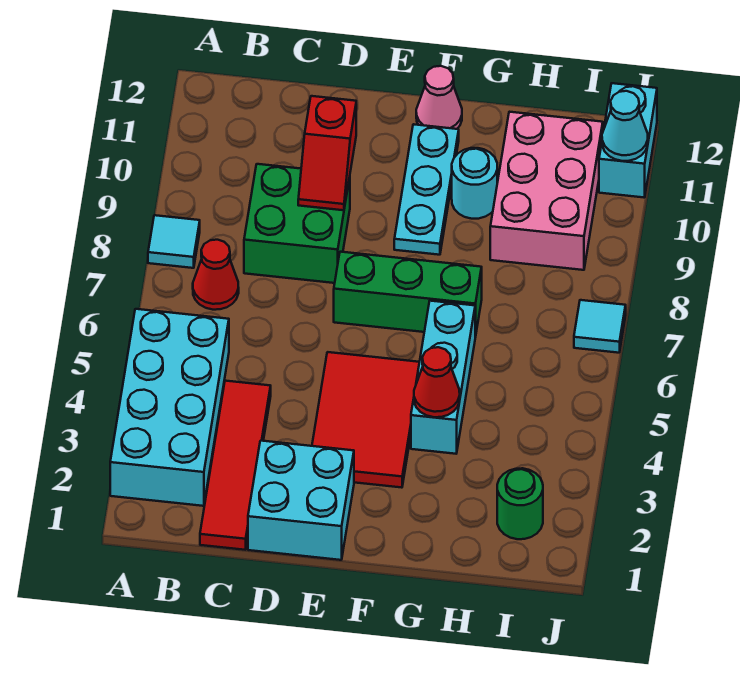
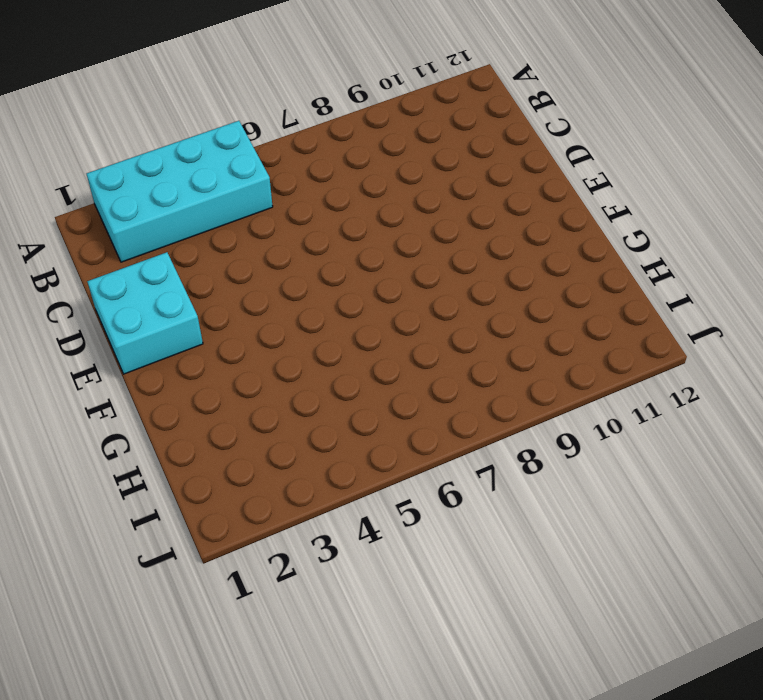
none -> cyan 1x1 tile [148,215,200,268]
none -> red 1x1 cone [193,240,239,310]
none -> red 1x4 tile [200,381,271,550]

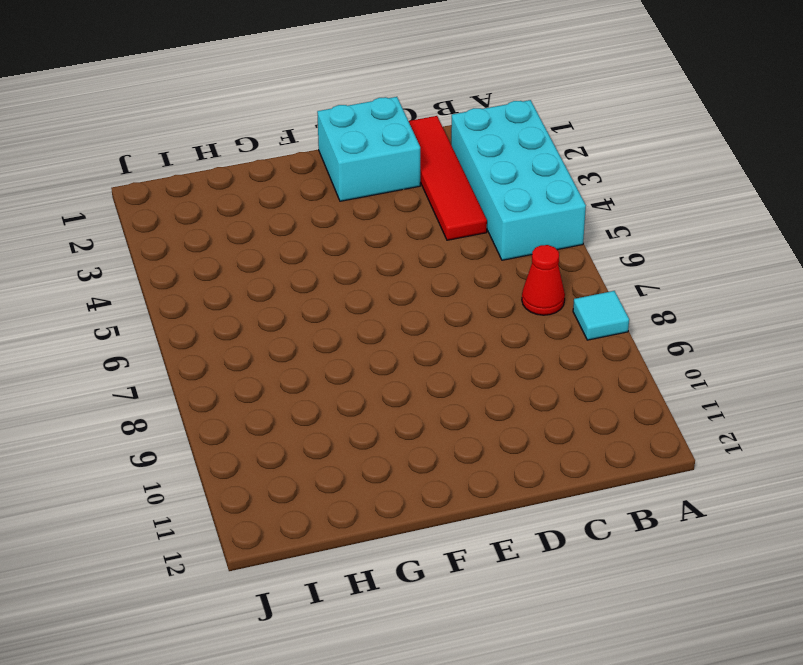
none -> green 2x2 brick [244,164,350,283]
none -> red 2x3 tile [312,352,419,488]
none -> green 1x3 brick [334,252,482,337]

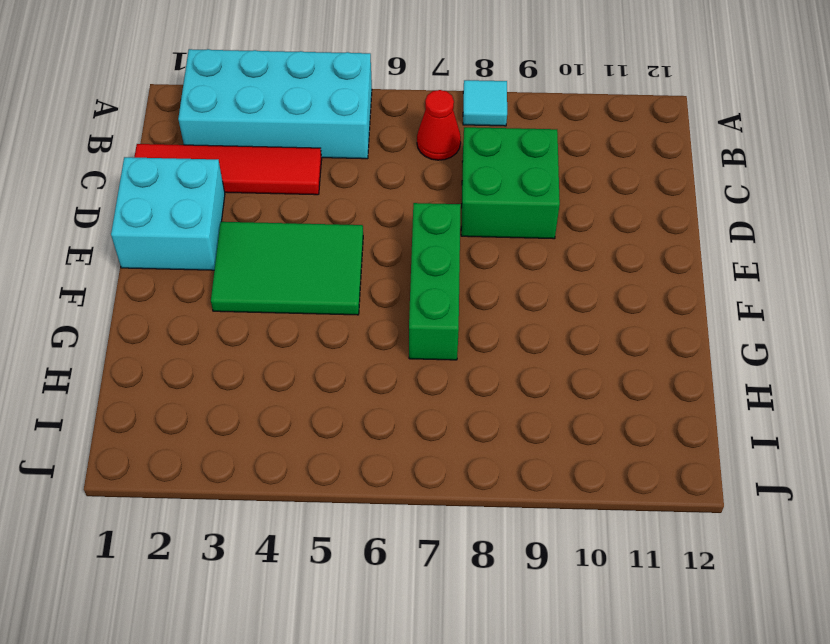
green 2x3 tile [211,222,363,315] -> red 2x3 tile [312,352,419,488]
none -> cyan 1x3 plate [394,124,459,255]
none -> pink 1x1 cone [416,66,462,129]
none -> cyan 1x3 brick [411,301,475,454]

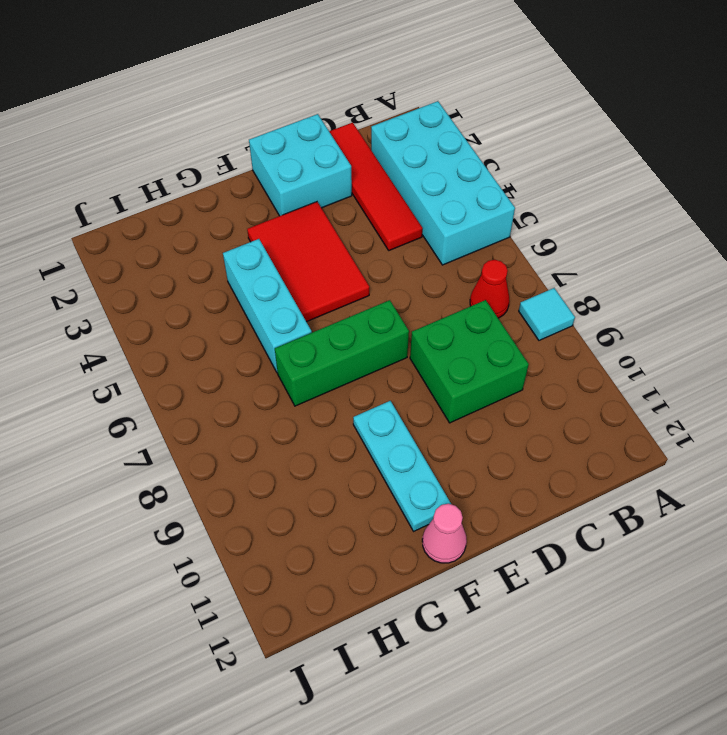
none -> cyan 1x1 round brick [452,148,497,219]
none -> pink 2x3 brick [490,112,603,270]
none -> green 1x1 round brick [497,468,543,539]

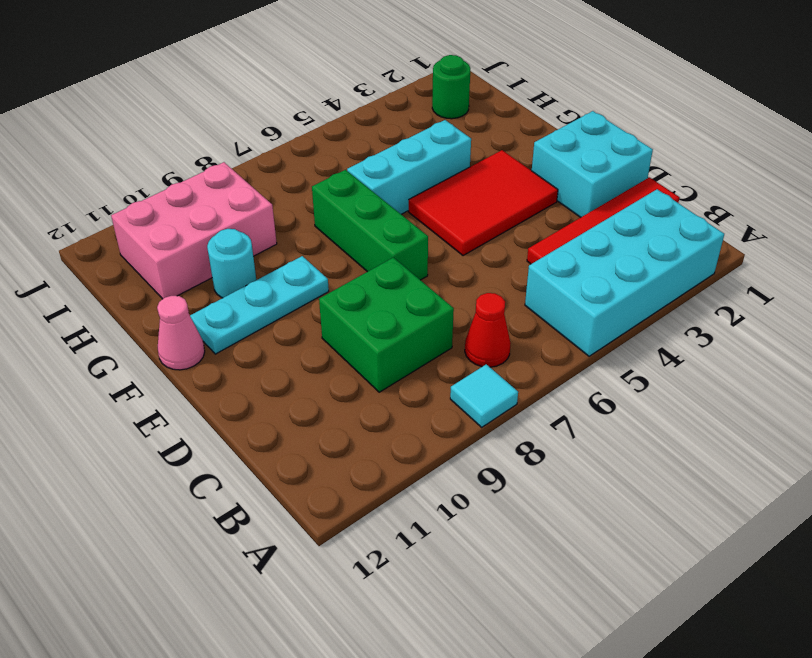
none -> cyan 1x1 tile [574,300,626,353]
none -> cyan 1x2 brick [599,83,657,198]
none -> red 1x2 slope [298,96,356,210]

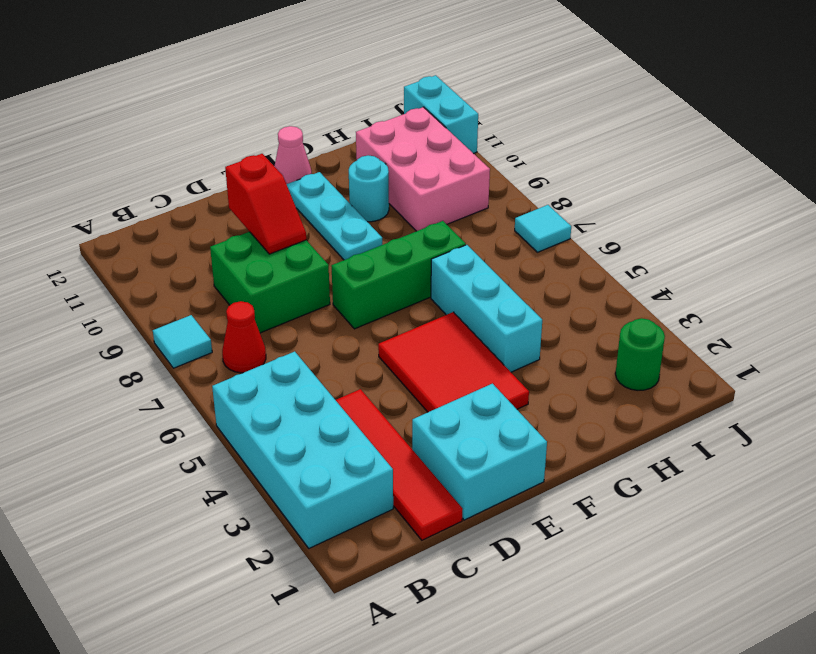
none -> red 1x1 cone [414,347,460,417]
none -> cyan 1x1 cone [602,91,648,161]

